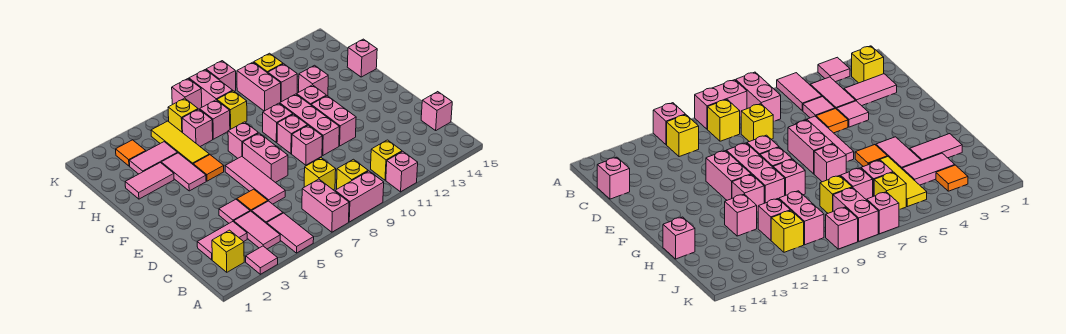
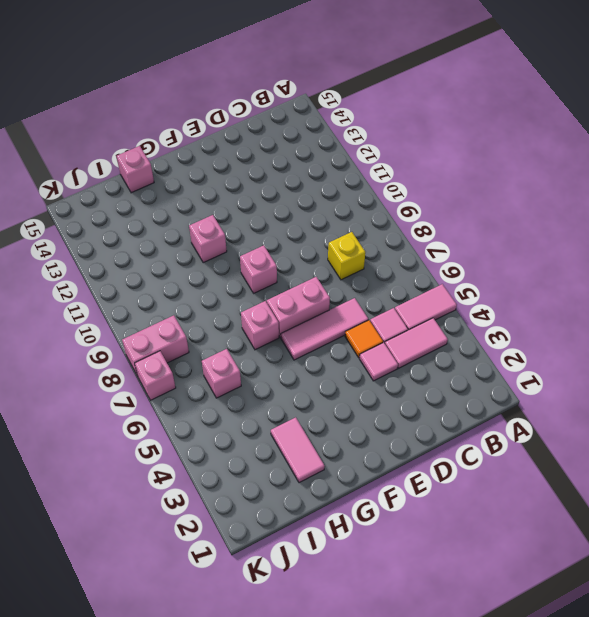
none -> pink 1x1 tile [246,246,278,274]
none -> pink 1x2 brick [302,179,349,232]
none -> pink 1x2 brick [335,171,384,222]
none -> pink 1x1 brick [386,151,418,192]

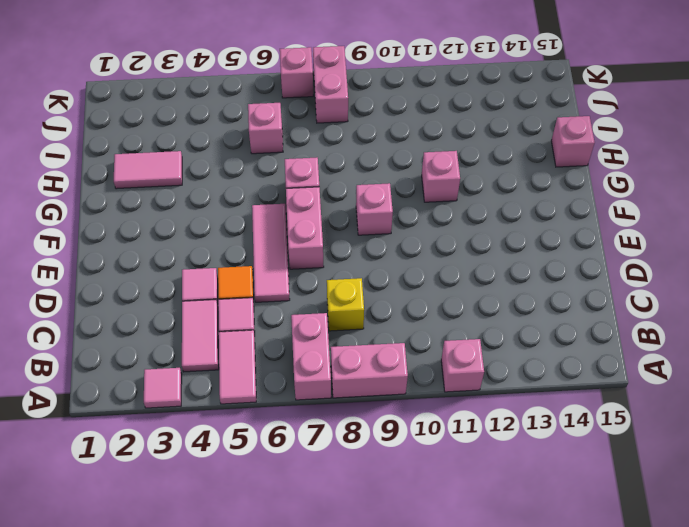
none -> yellow 1x1 brick [212,230,244,272]
none -> yellow 1x1 brick [337,159,368,189]
none -> yellow 1x1 brick [371,140,402,180]
none -> pink 1x2 tile [197,222,247,260]

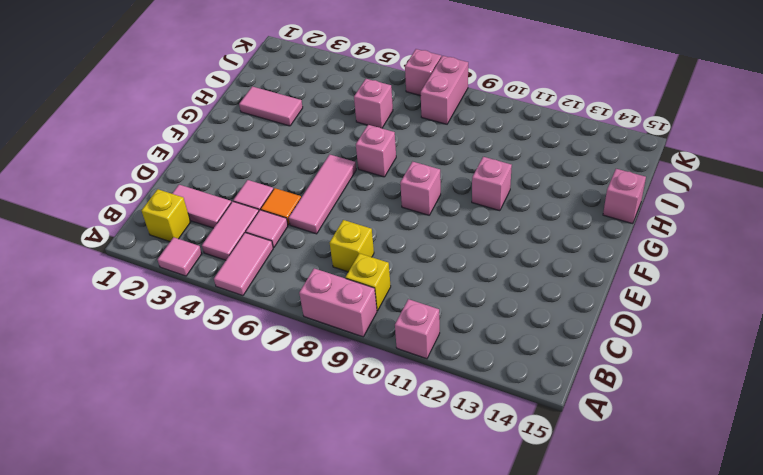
none -> pink 1x2 brick [302,179,349,232]
none -> yellow 1x1 brick [371,140,402,180]
none -> pink 1x1 brick [421,92,452,130]
none -> pink 1x2 brick [243,133,288,183]

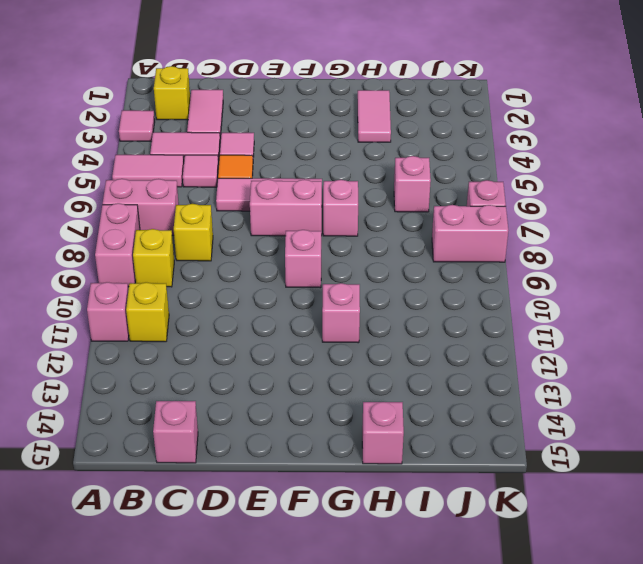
none -> pink 1x1 brick [292,125,322,165]
none -> pink 1x3 brick [280,94,339,155]
none -> pink 1x2 brick [311,96,356,146]
none -> pink 1x2 tile [161,153,206,191]

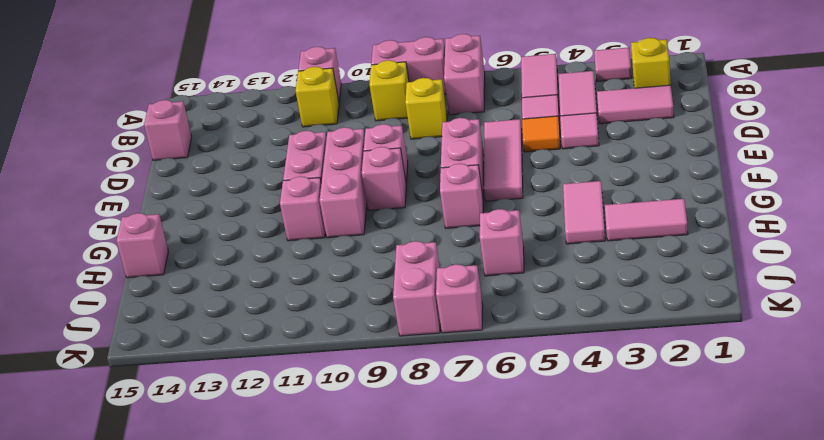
none -> orange 1x1 tile [193,155,224,181]
none -> pink 1x1 brick [263,103,293,143]
none -> yellow 1x3 tile [151,121,210,164]
none -> pink 1x1 brick [299,65,328,96]

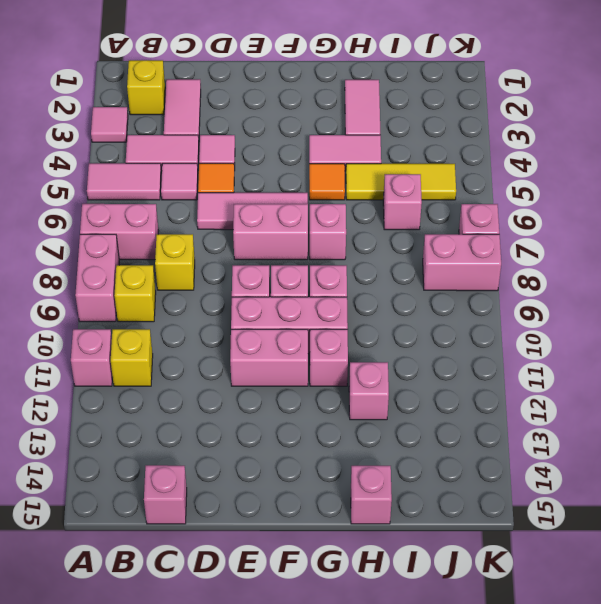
none -> pink 1x2 tile [129,142,178,174]
none -> pink 1x1 brick [200,100,230,139]
none -> yellow 1x1 brick [217,91,247,130]
none -> pink 1x2 brick [237,62,281,111]

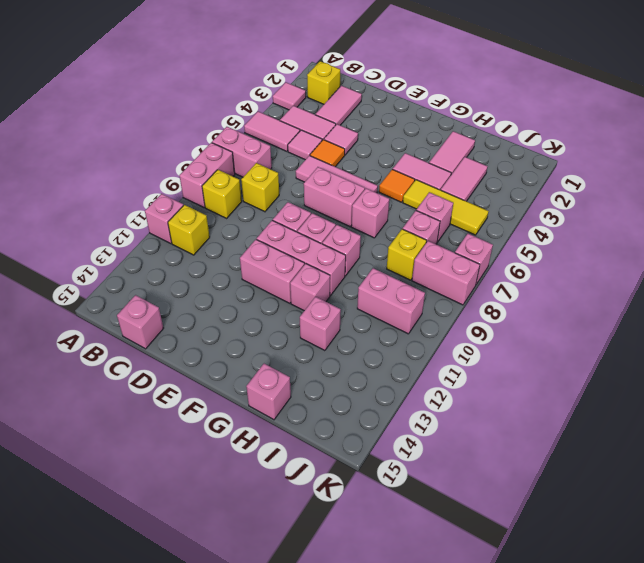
none -> pink 1x1 brick [268,64,297,102]
none -> orange 1x1 tile [116,140,146,166]
none -> yellow 1x1 brick [168,98,198,133]
none -> yellow 1x1 brick [254,53,283,73]

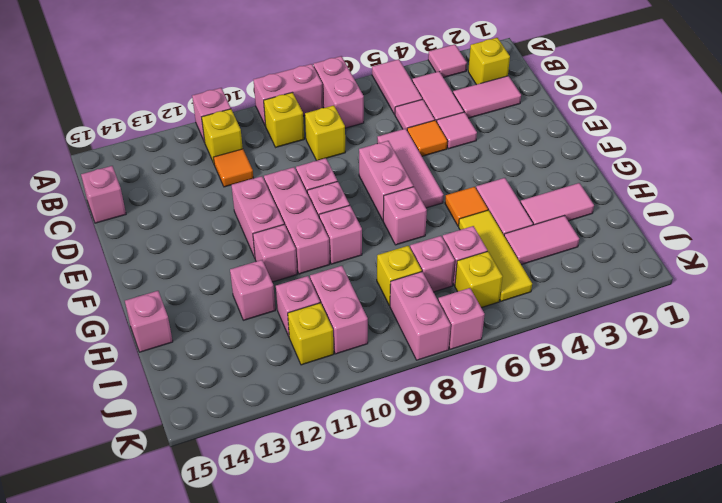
orange 1x1 tile [213,149,254,187] -> orange 1x1 tile moved to [116,140,146,166]
none -> pink 1x1 brick [206,61,236,91]

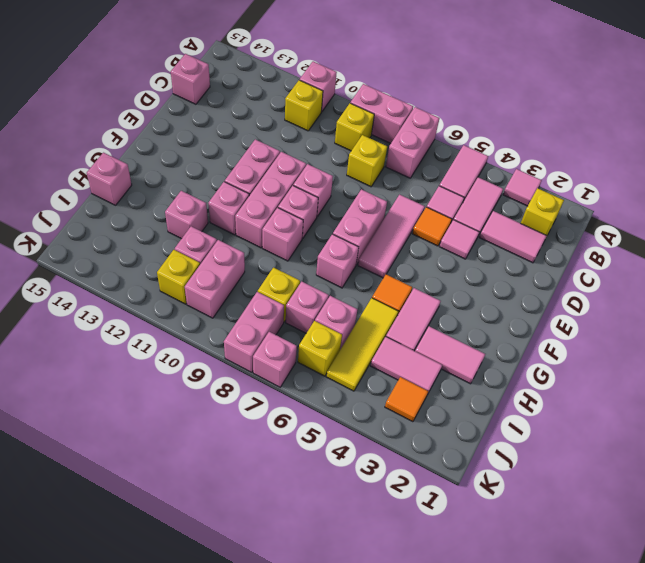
none -> pink 1x1 brick [206,61,236,91]

